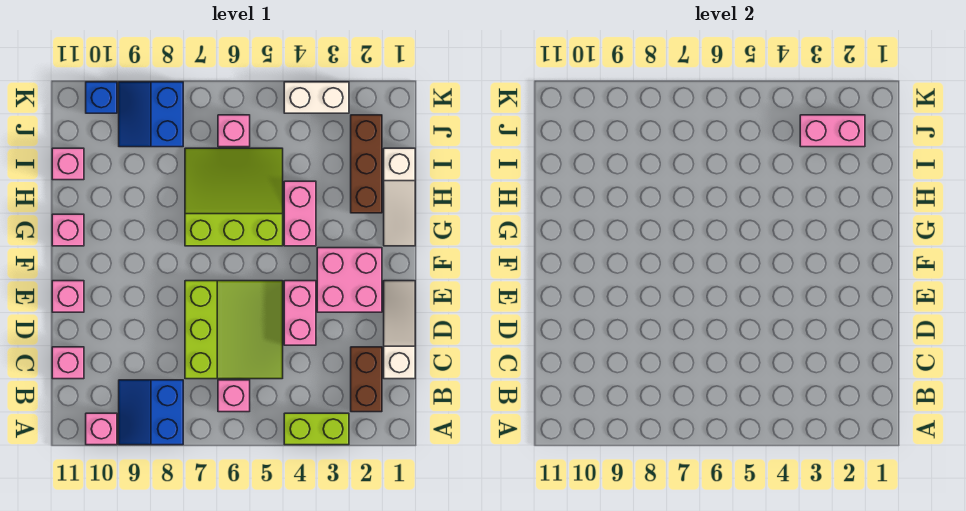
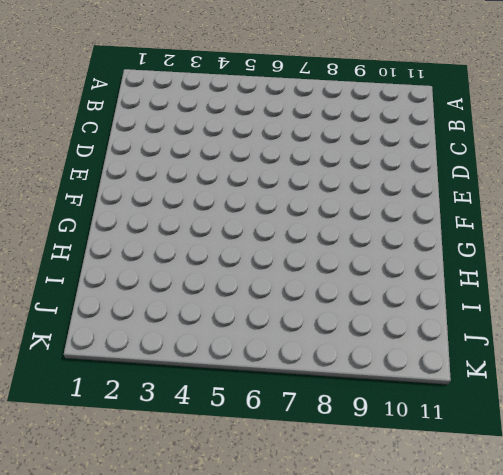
none -> lime 1x2 brick [284,413,349,445]
none -> blue 2x2 slope [119,380,183,445]
none -> pink 1x1 brick [86,413,117,445]

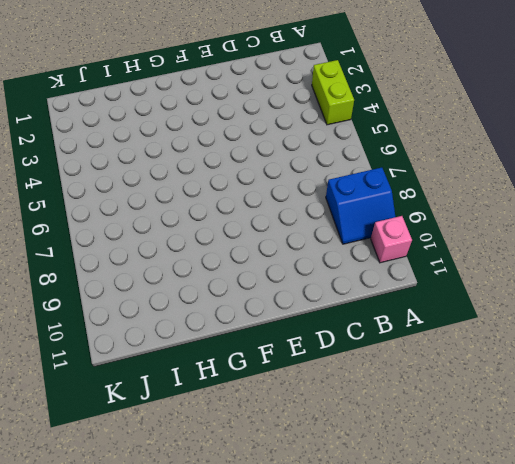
none -> brown 1x2 brick [351,347,382,412]
none -> pink 1x1 brick [218,380,250,412]
none -> white 1x3 slope [384,281,415,379]

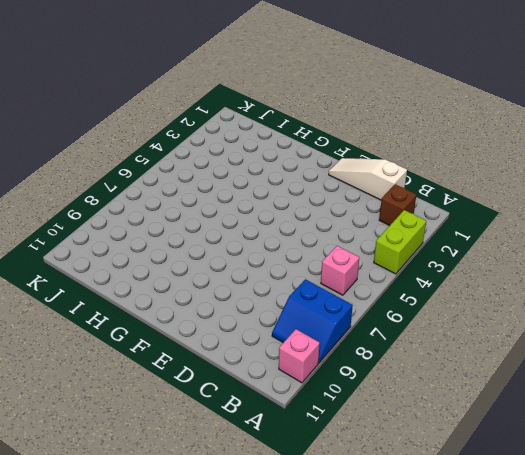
brown 1x1 brick [379,184,416,226] -> brown 1x2 brick [351,347,382,412]
none -> lime 3x3 slope [185,281,283,379]
none -> pink 1x1 brick [52,347,84,379]
none -> pink 1x2 brick [284,281,316,345]

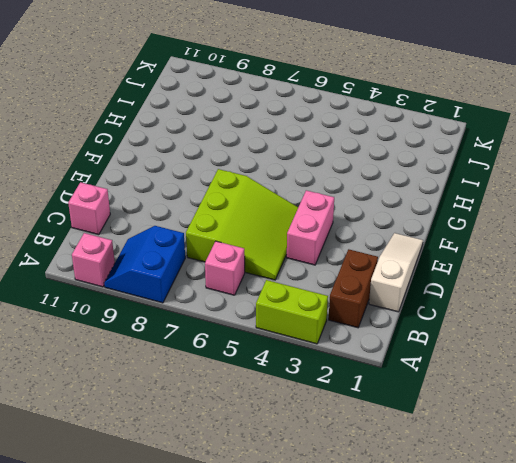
none -> pink 2x2 brick [317,248,382,312]
none -> pink 1x1 brick [52,281,84,312]
none -> white 1x3 slope [384,148,415,246]

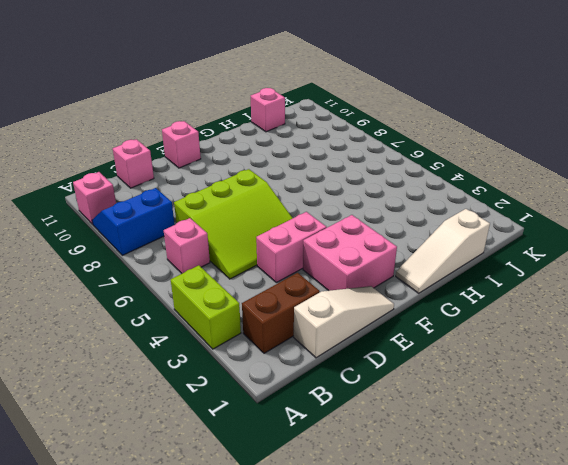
none -> pink 1x2 brick [284,181,316,246]
none -> lime 3x3 slope [185,148,283,246]
none -> pink 1x1 brick [52,214,84,246]

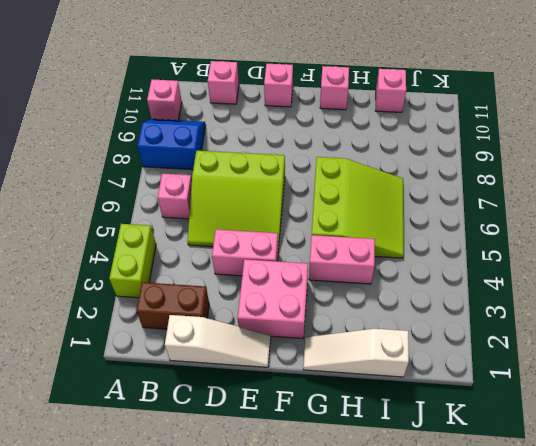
none -> brown 1x3 brick [351,115,382,213]
none -> pink 1x1 brick [218,115,250,147]
none -> blue 2x2 slope [119,82,183,147]

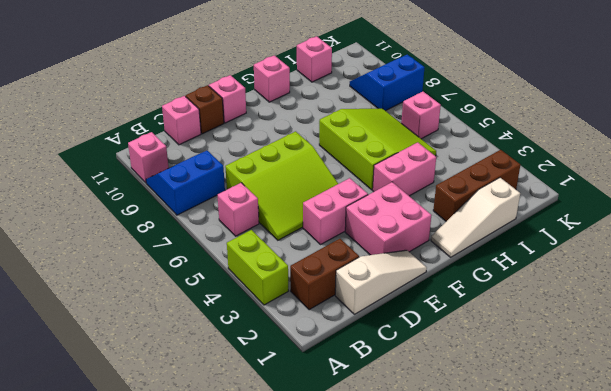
brown 1x1 brick [186,85,224,134] -> none
none -> white 1x2 brick [284,82,349,113]
none -> blue 1x1 brick [86,82,117,113]
none -> pink 1x2 brick [800,115,865,147]

